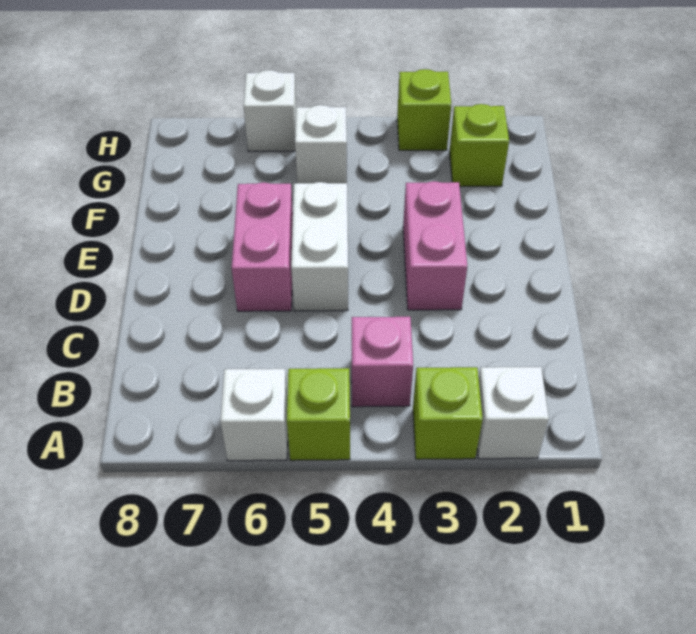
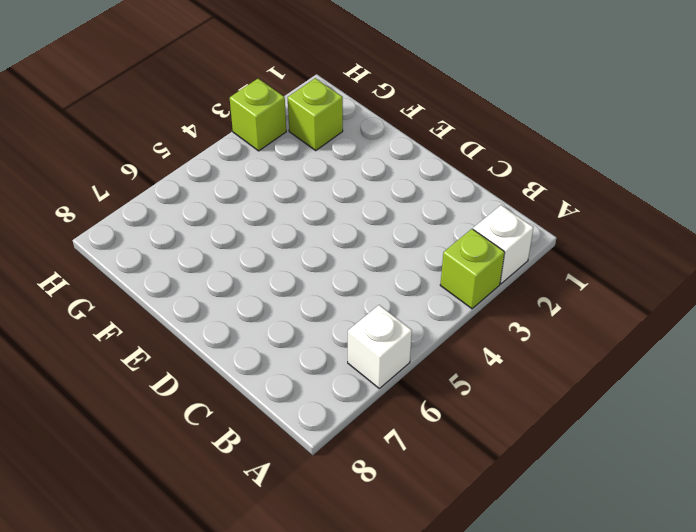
none -> lime 1x1 brick [287,368,350,460]
none -> pink 1x1 brick [352,317,413,407]
none -> pink 1x2 brick [403,181,467,310]

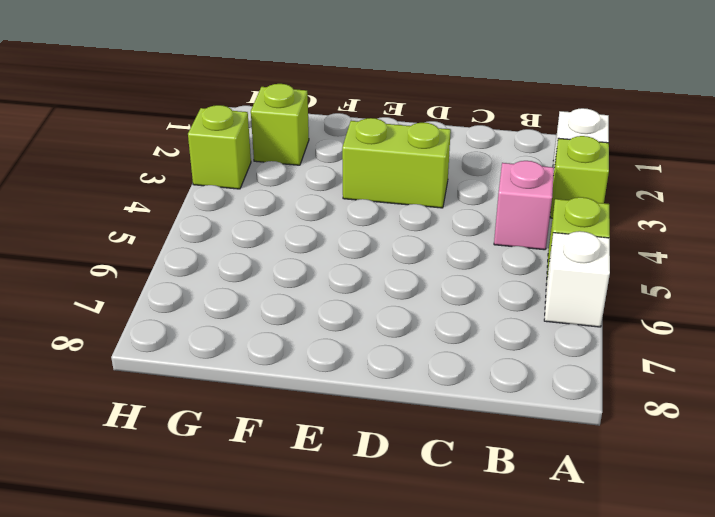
lime 1x2 brick [342,118,451,208] -> pink 1x2 brick [403,181,467,310]
none -> white 1x2 brick [291,182,348,311]
none -> pink 1x2 brick [232,182,293,311]
none -> white 1x1 brick [295,105,347,183]

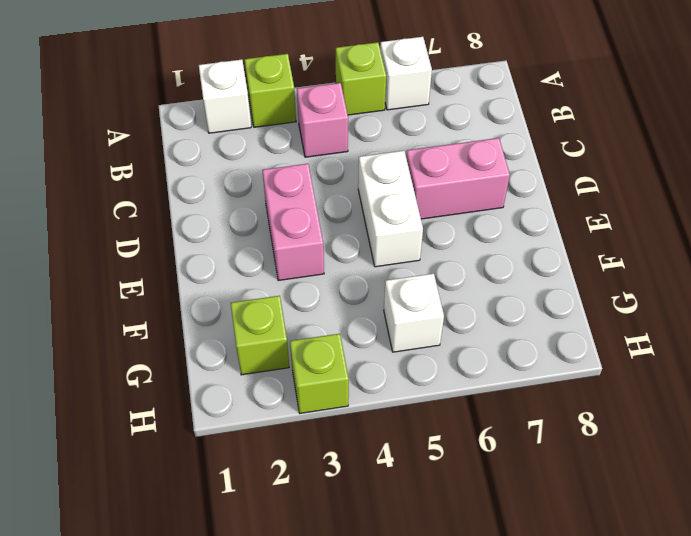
pink 1x2 brick [406,138,510,219] -> pink 1x2 brick turned to [232,182,293,311]
none -> white 1x1 brick [243,70,296,151]

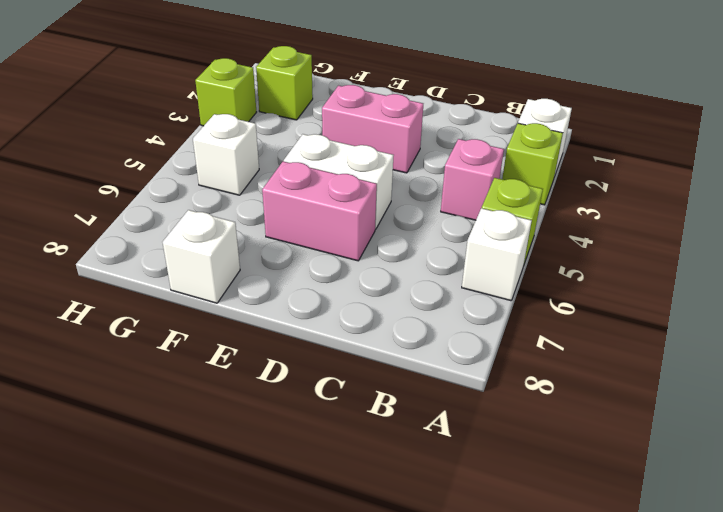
white 1x1 brick [163,210,240,303] -> white 1x1 brick moved to [243,70,296,151]

